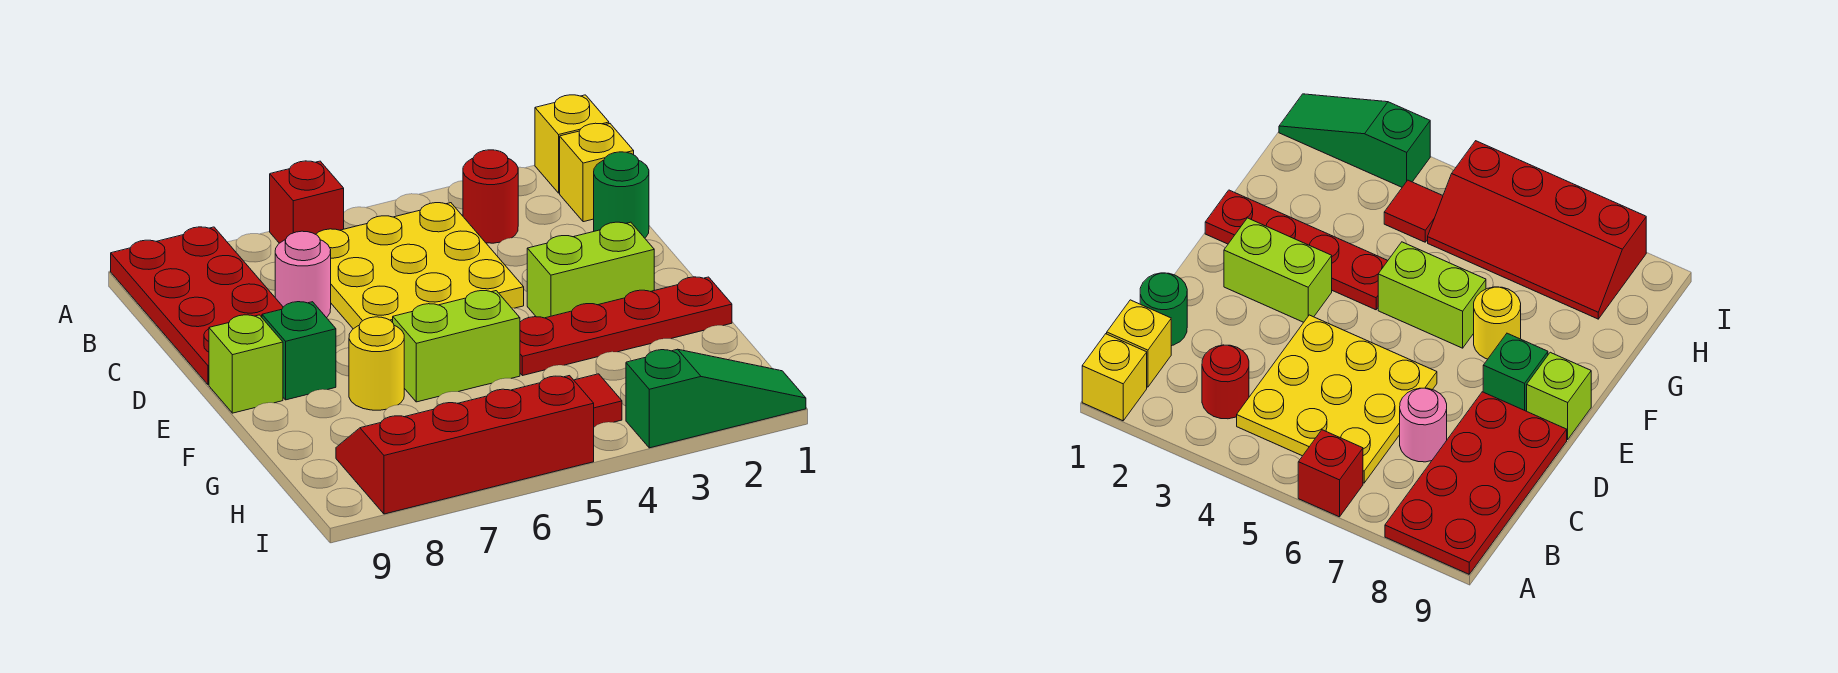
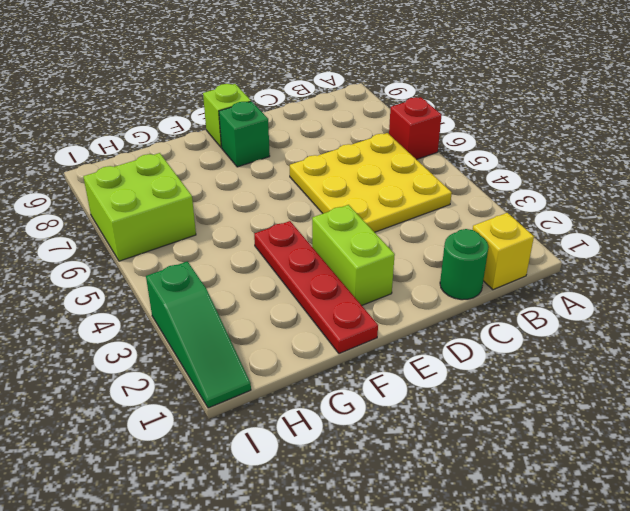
lime 2x2 brick [83,153,196,261] -> red 2x4 slope [336,376,594,514]
none -> yellow 1x1 brick [535,95,609,193]
none -> red 2x4 plate [111,227,283,385]
none -> red 1x1 round brick [463,150,518,243]

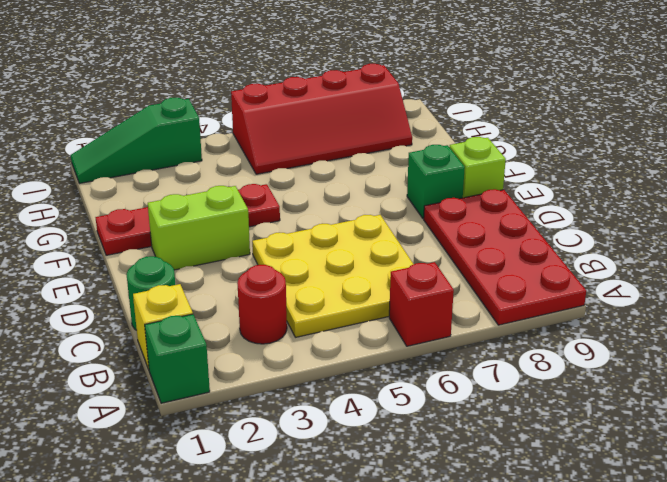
green 1x1 brick [145,314,210,403] -> yellow 1x1 brick [535,95,609,193]
none -> pink 1x1 round brick [275,231,331,318]
none -> lime 1x2 brick [393,291,520,402]
none -> yellow 1x1 round brick [349,317,404,410]

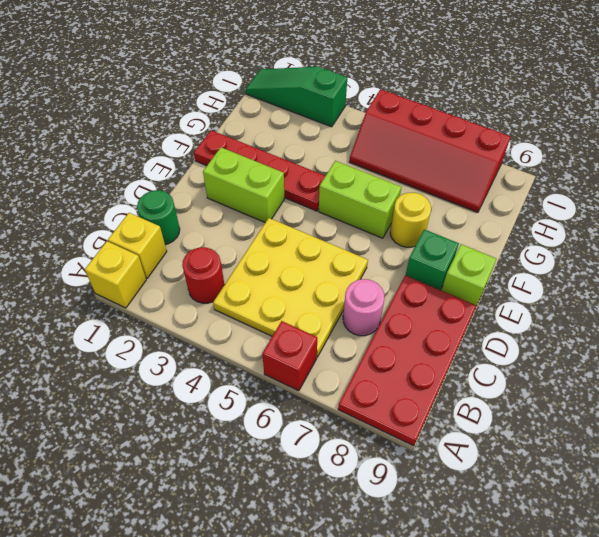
none -> red 1x1 tile [574,374,622,427]

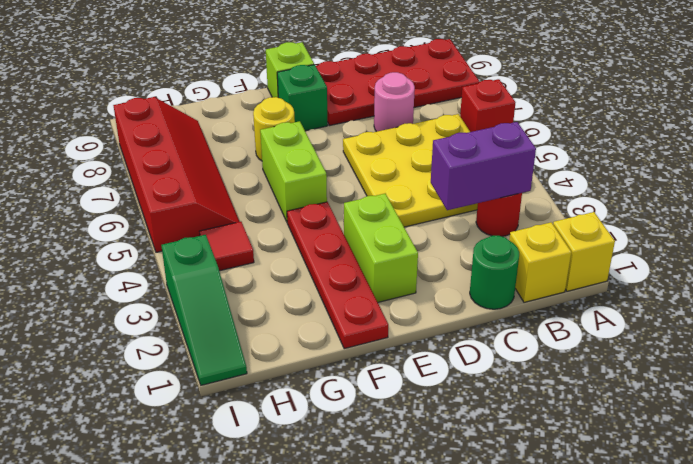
purple 1x2 brick [431,122,536,210] -> none

